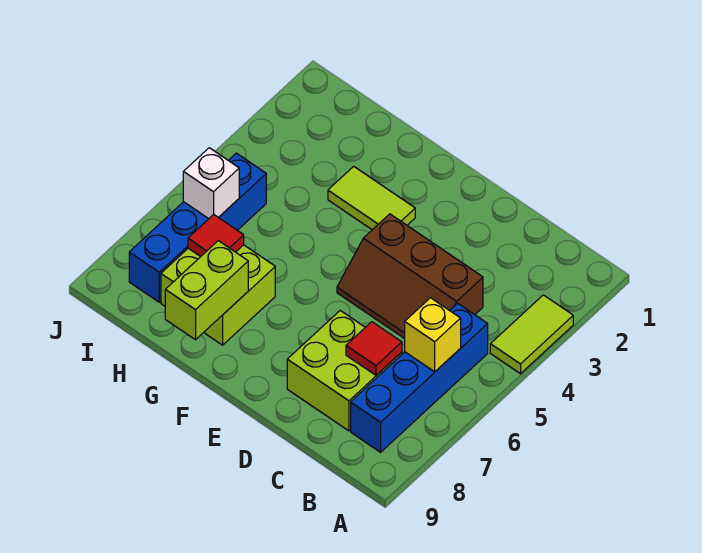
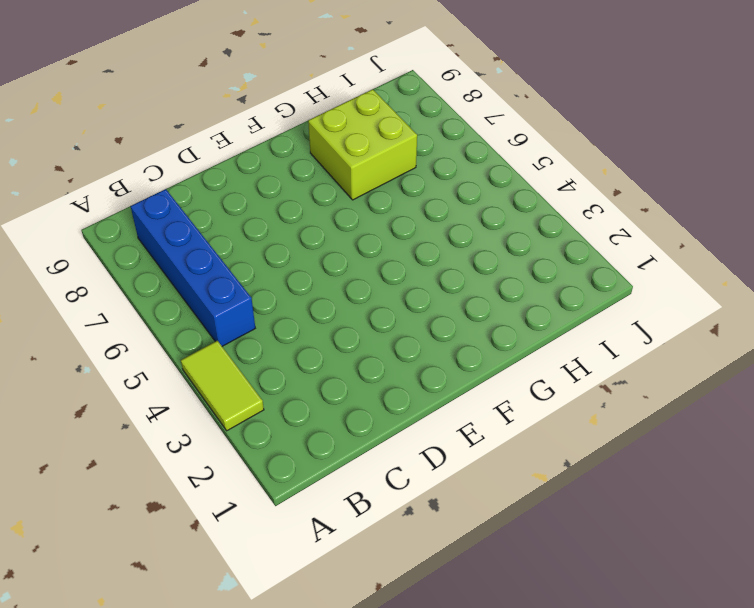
none -> brown 2x3 slope [337,214,483,339]
none -> lime 2x2 brick [287,311,402,431]
none -> lime 1x2 tile [328,166,415,230]

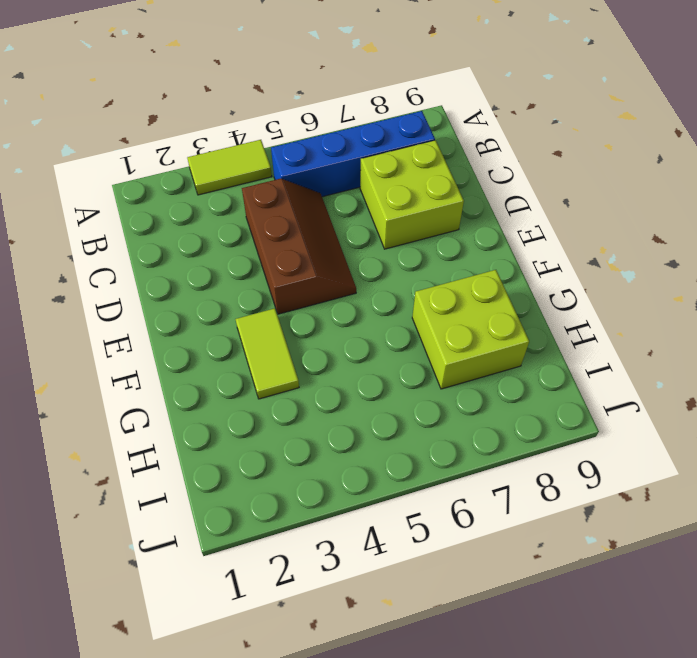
none -> blue 1x4 brick [129,153,266,302]
none -> yellow 1x1 brick [405,298,461,372]
none -> red 1x1 tile [346,322,402,375]

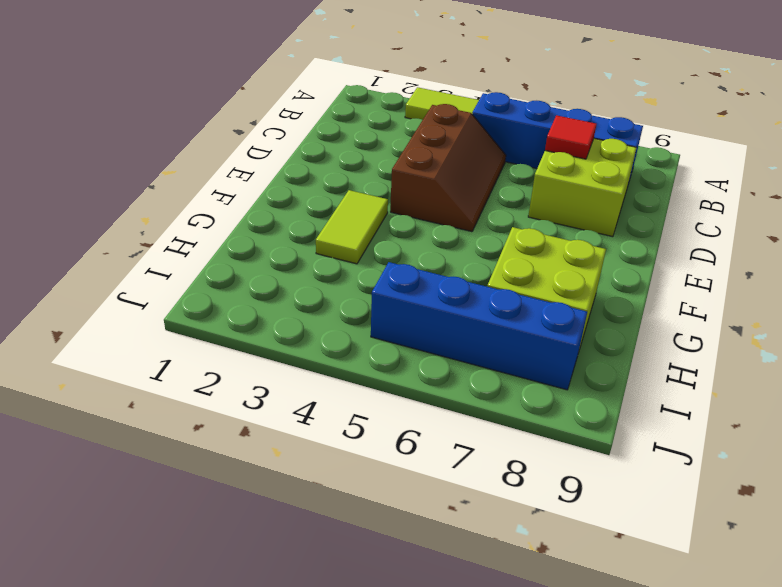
none -> yellow 1x1 brick [405,298,461,372]
none -> lime 1x2 brick [165,241,248,340]
none -> red 1x1 tile [188,215,244,257]

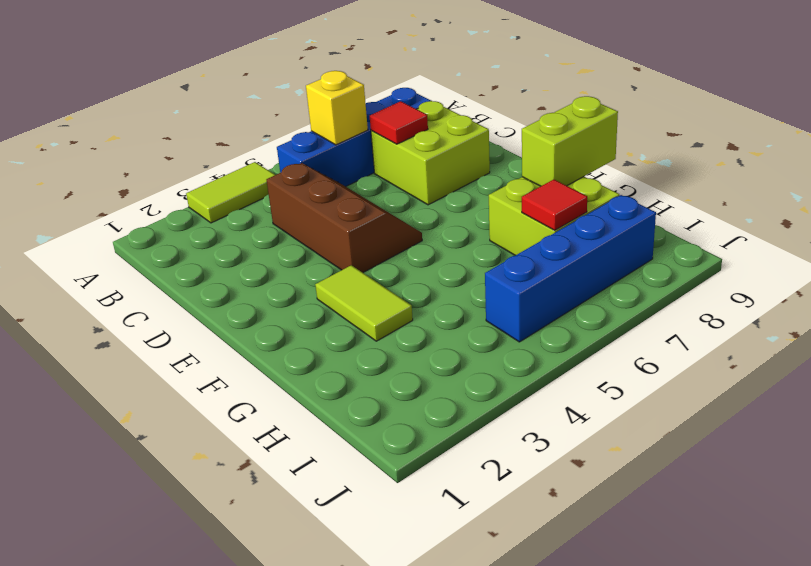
none -> white 1x1 brick [183,148,239,219]

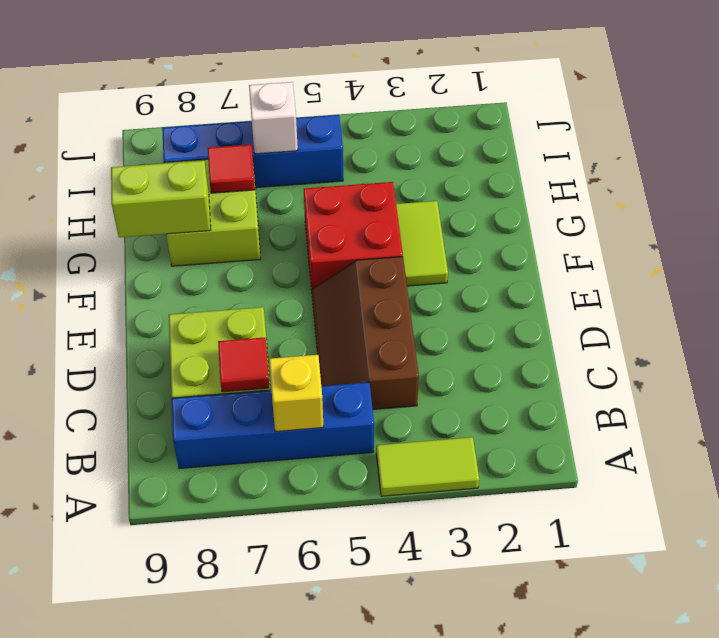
red 2x2 brick [304,182,403,290] -> none

